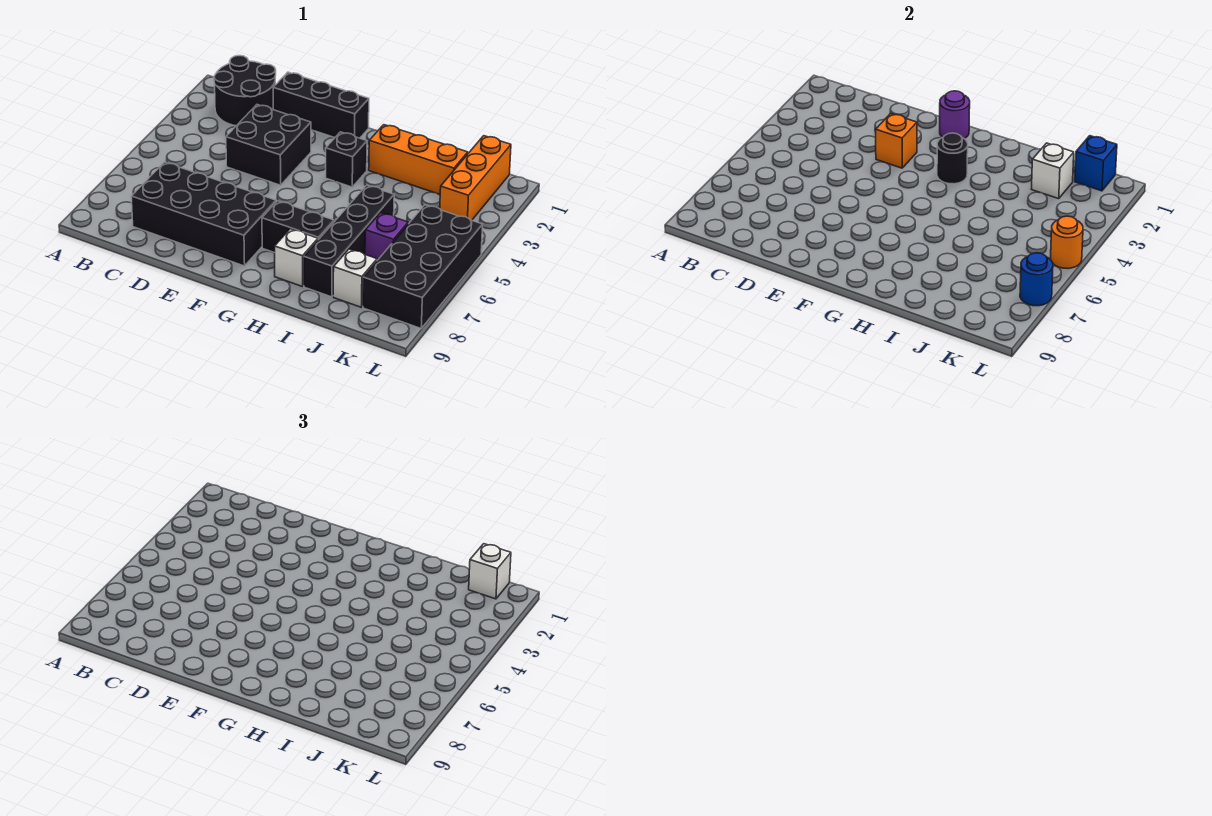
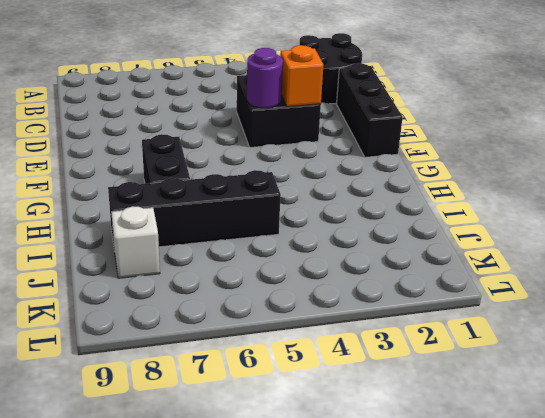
purple 1x1 round brick [247,48,283,108] -> purple 1x1 round brick moved to [940,91,970,139]
none -> black 2x4 brick [131,162,276,266]
none -> black 1x1 brick [326,132,367,187]
none -> orange 1x3 brick [369,125,468,194]

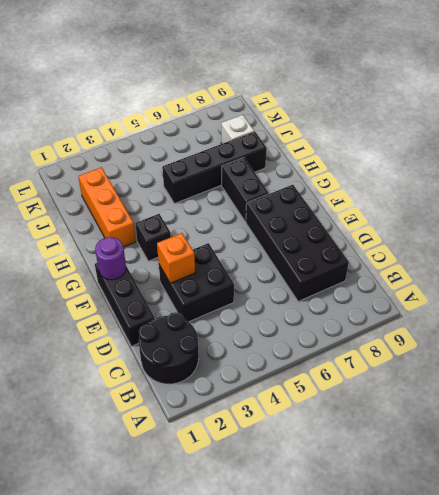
none -> white 1x1 brick [275,229,318,287]
none -> purple 1x1 brick [365,213,408,260]
none -> orange 1x3 brick [440,136,511,220]

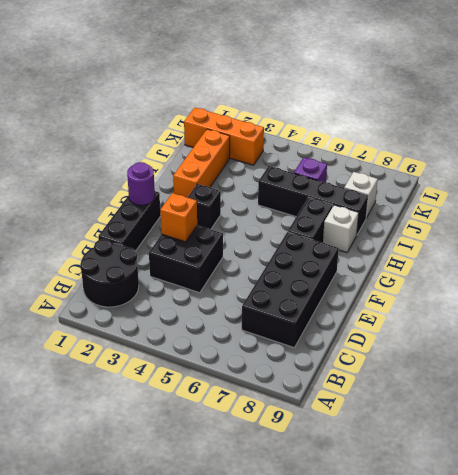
none -> black 2x4 brick [363,205,483,328]
none -> black 1x1 round brick [937,133,968,184]
none -> white 1x1 brick [1032,143,1074,199]

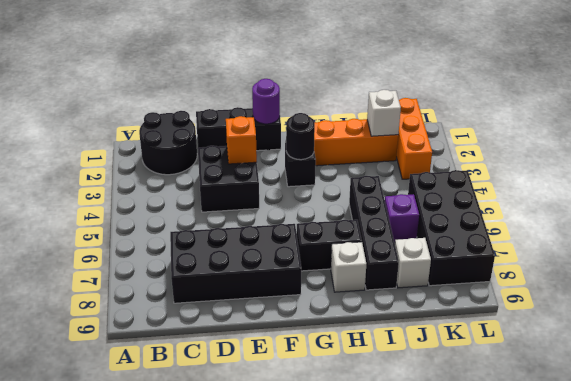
none -> blue 1x1 brick [1075,136,1117,191]
none -> orange 1x1 round brick [1051,216,1083,269]
none -> blue 1x1 round brick [1020,253,1053,306]

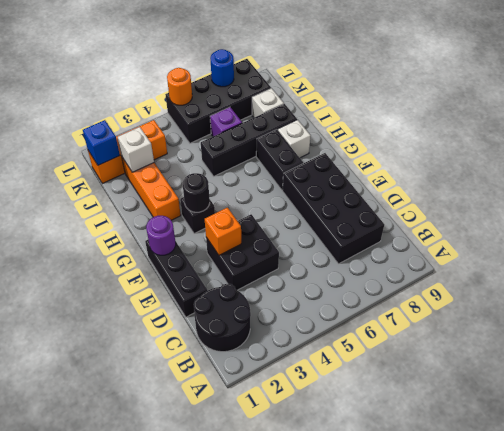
none -> white 1x1 brick [469,544,511,599]

